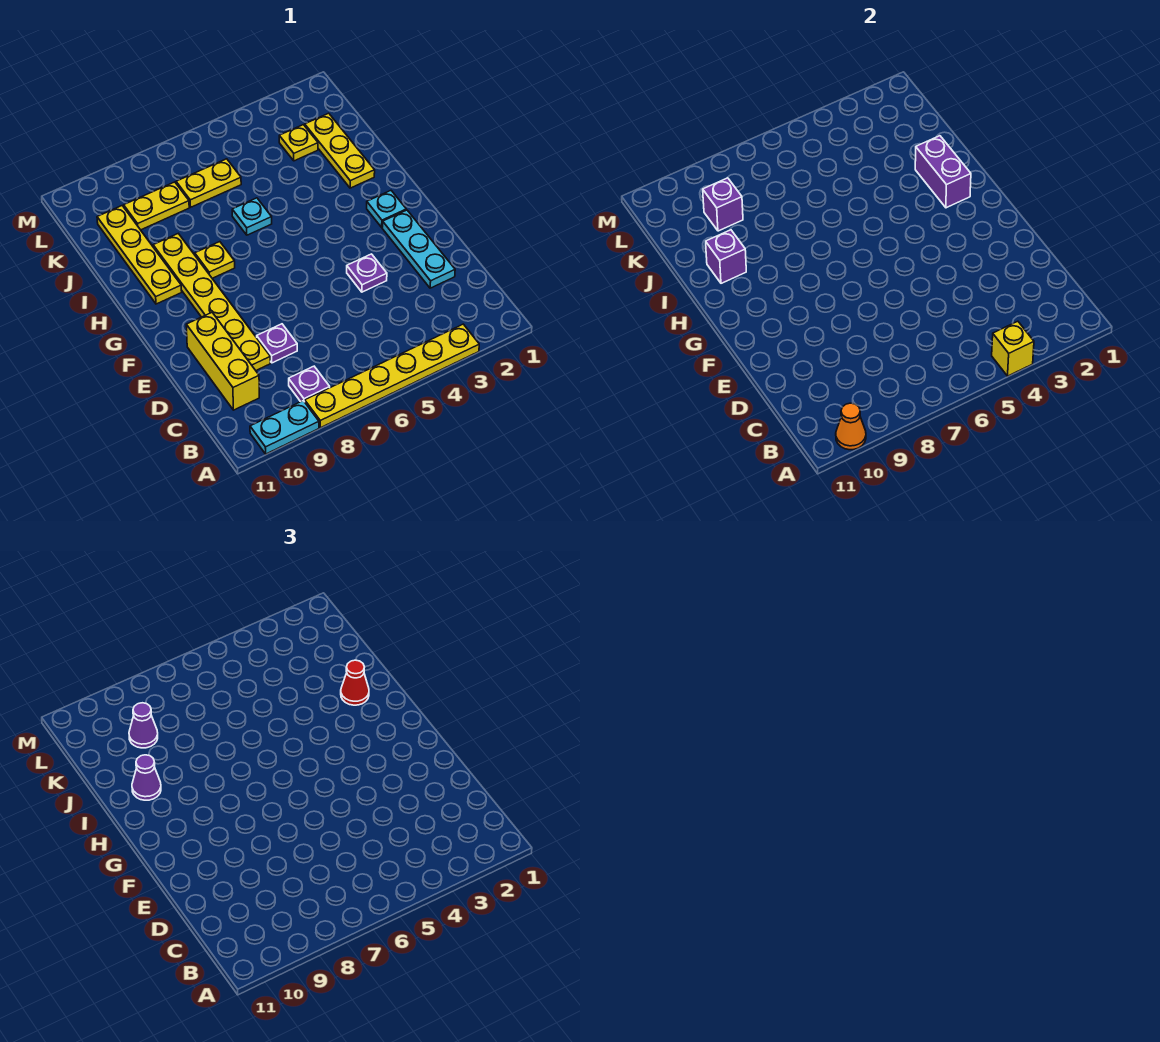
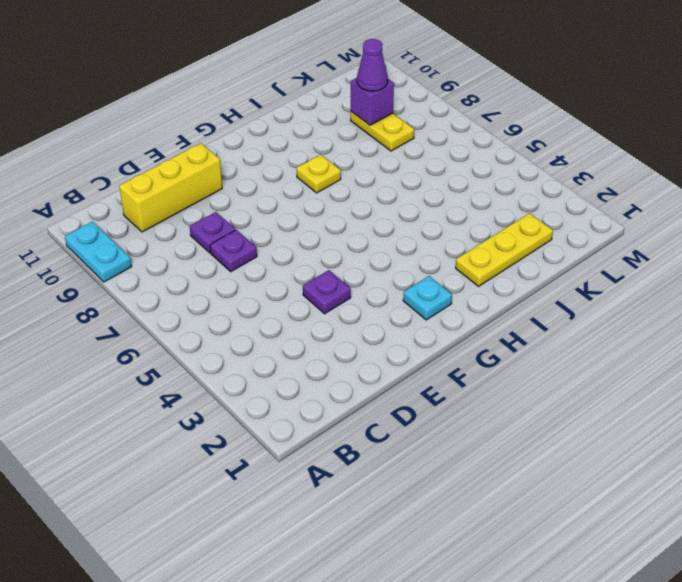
purple 1x1 plate [210,230,257,272] -> purple 1x1 plate moved to [289,366,330,402]
none -> yellow 1x6 plate [305,324,479,428]
none -> cyan 1x3 plate [382,210,455,288]
none -> yellow 1x6 plate [153,234,270,370]

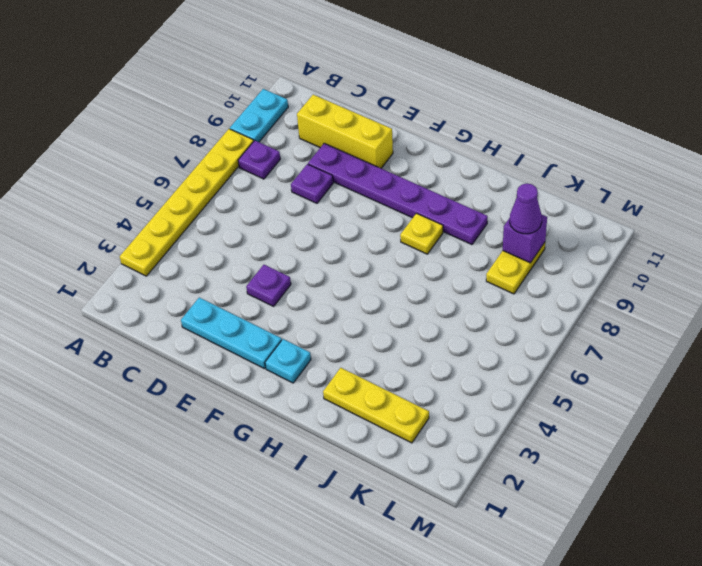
purple 1x6 plate [308,143,488,245] -> yellow 1x6 plate [153,234,270,370]
none -> yellow 1x4 plate [97,206,182,304]
none -> cyan 1x1 plate [232,198,272,235]
none -> yellow 1x1 plate [279,125,318,161]

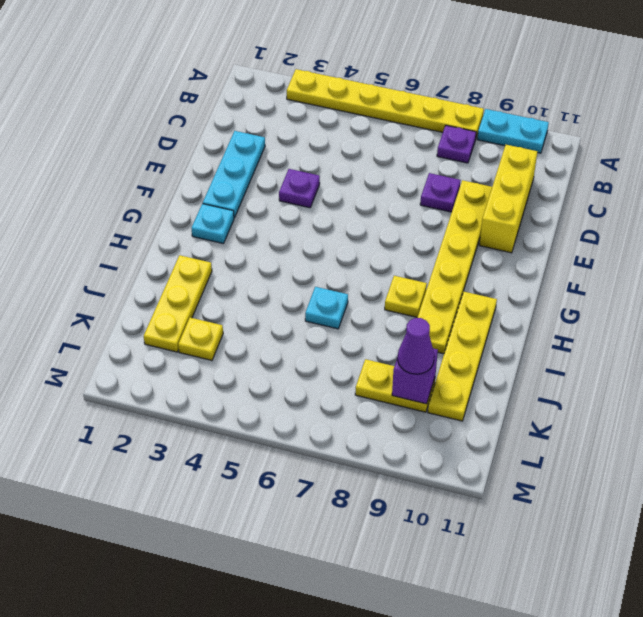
none -> yellow 1x2 plate [176,159,241,207]
none -> yellow 1x1 brick [992,321,1034,376]
none -> orange 1x1 cone [836,403,866,450]

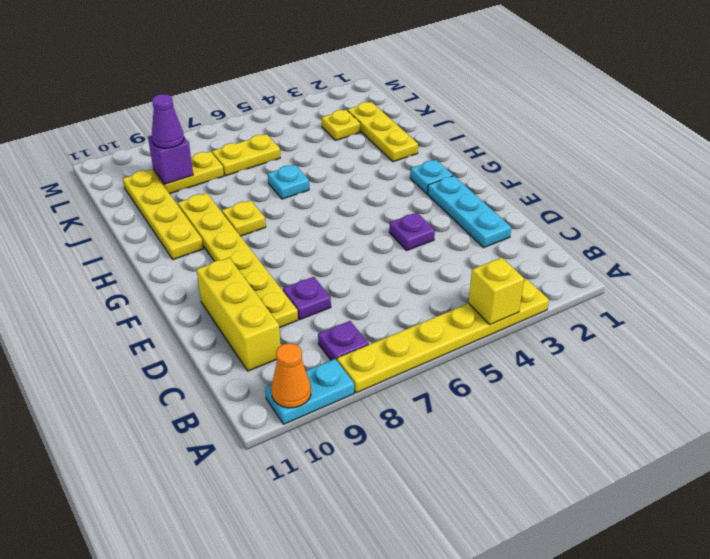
none -> purple 1x2 brick [915,136,971,208]
none -> purple 1x1 brick [706,230,746,283]
none -> red 1x1 cone [341,660,369,705]

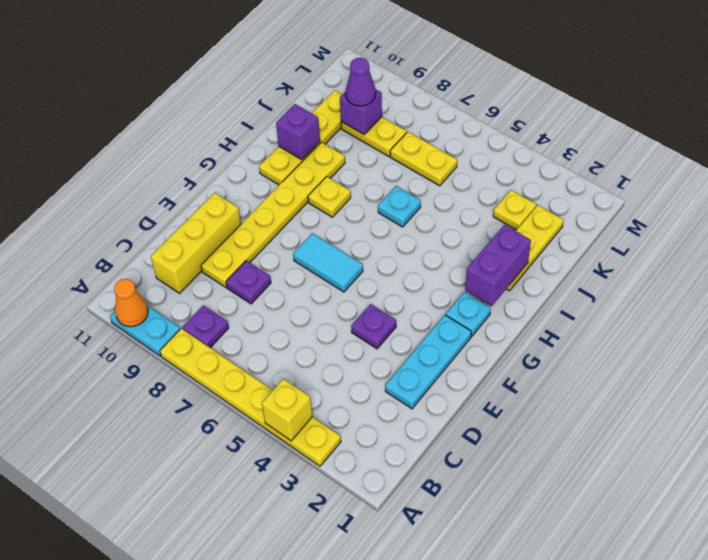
cyan 1x2 tile [293,233,363,292] -> none
none -> red 1x1 cone [341,660,369,705]
none -> purple 1x1 cone [132,755,161,800]

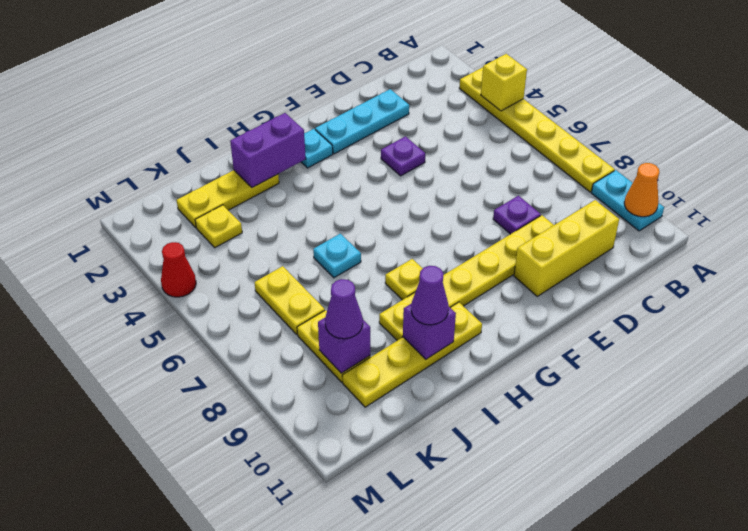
red 1x1 cone [161,242,196,297] -> red 1x1 cone moved to [341,660,369,705]
none -> purple 1x1 plate [289,366,330,402]

